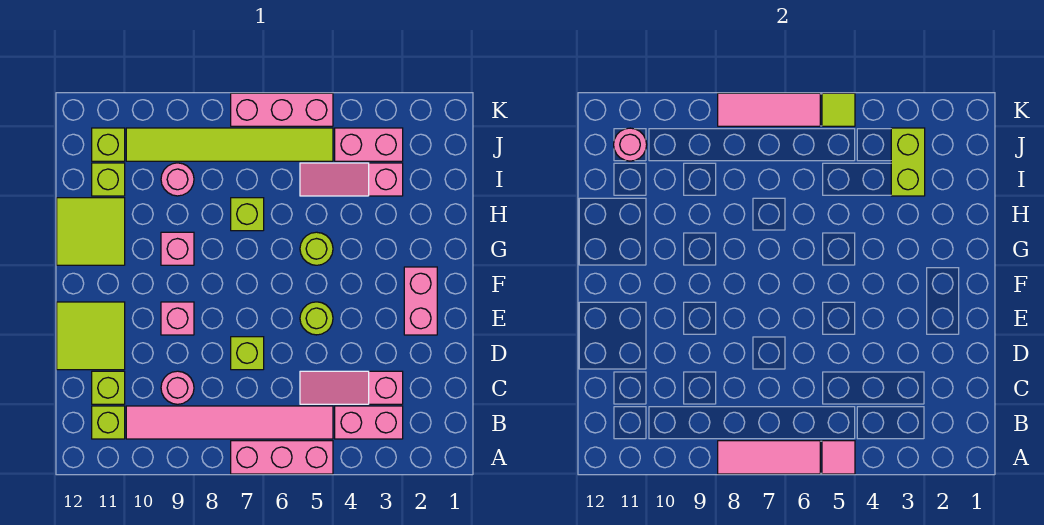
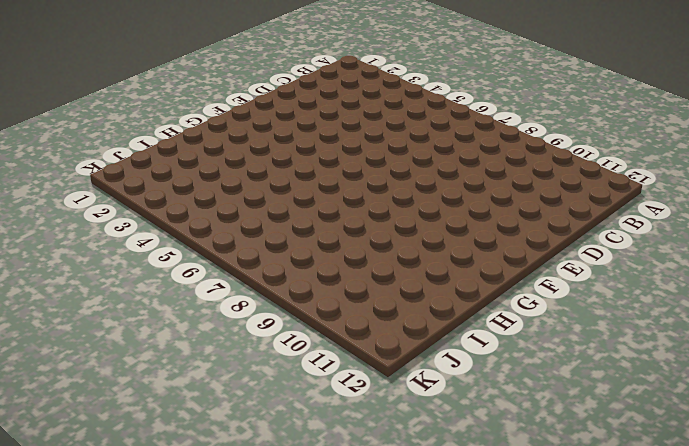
none -> pink 1x3 brick [231,441,333,474]
none -> pink 1x2 brick [335,406,403,439]
none -> pink 1x6 tile [126,406,333,439]

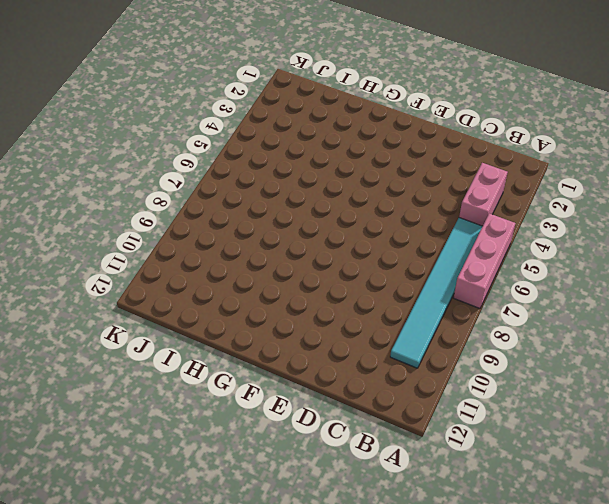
cyan 1x6 tile [390,218,483,368] -> pink 1x6 tile [126,406,333,439]
none -> lime 1x1 brick [92,406,125,439]
none -> pink 1x3 slope [300,371,403,404]
none -> pink 1x1 round brick [161,371,194,404]

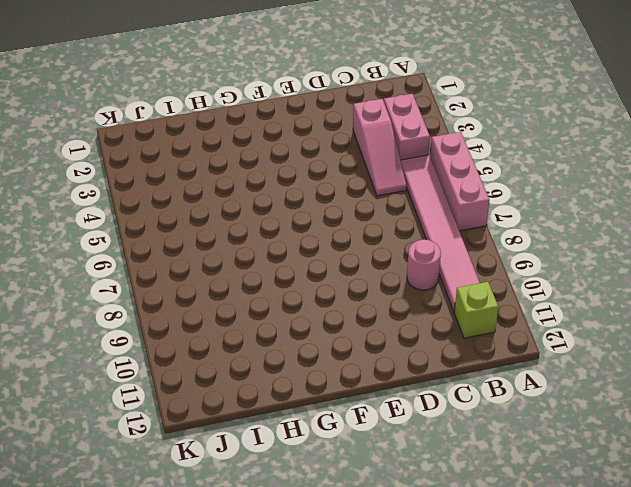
none -> lime 1x1 brick [92,371,125,404]
none -> lime 1x1 brick [231,337,264,370]
none -> lime 2x2 tile [57,302,125,370]

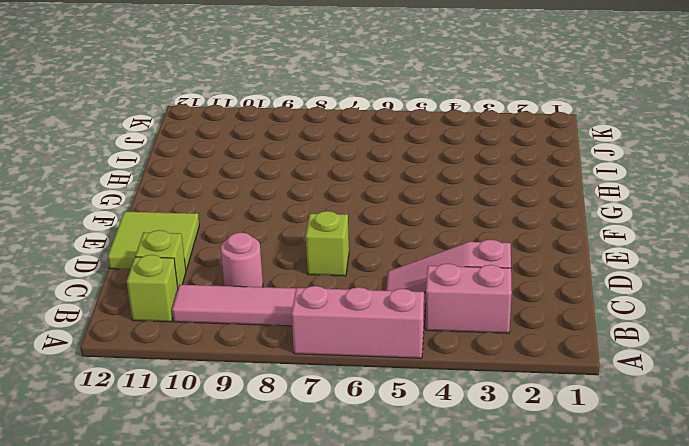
none -> pink 1x2 brick [404,267,437,335]
none -> lime 1x1 round brick [300,302,333,335]
none -> pink 1x1 brick [161,302,194,335]

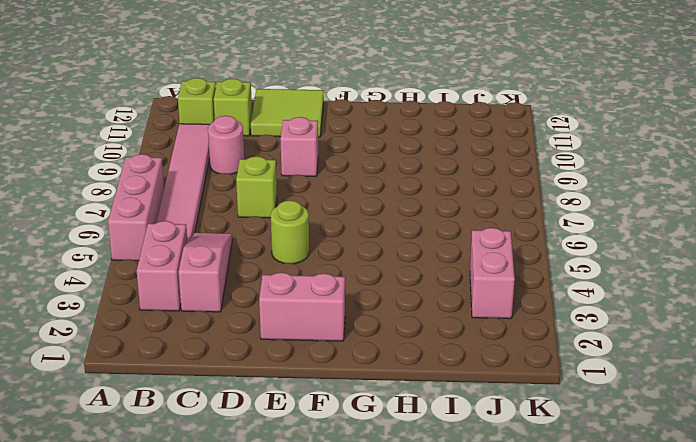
none -> lime 1x1 round brick [300,232,333,265]
none -> pink 1x1 brick [161,232,194,265]
none -> lime 2x2 tile [57,198,125,265]

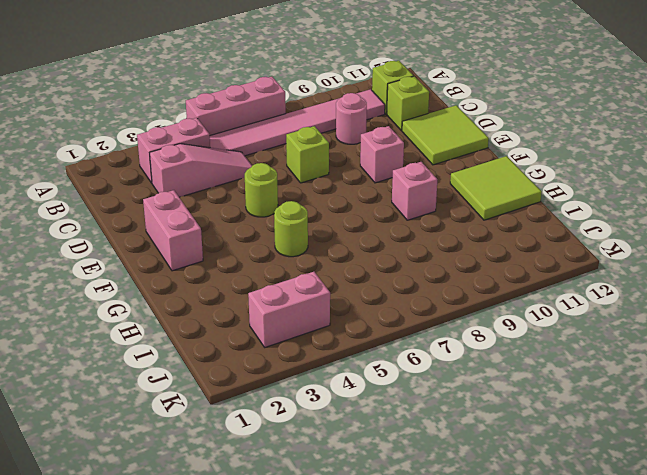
none -> lime 1x1 brick [231,198,264,231]
none -> pink 1x3 slope [300,163,403,196]
none -> pink 1x1 round brick [161,163,194,196]

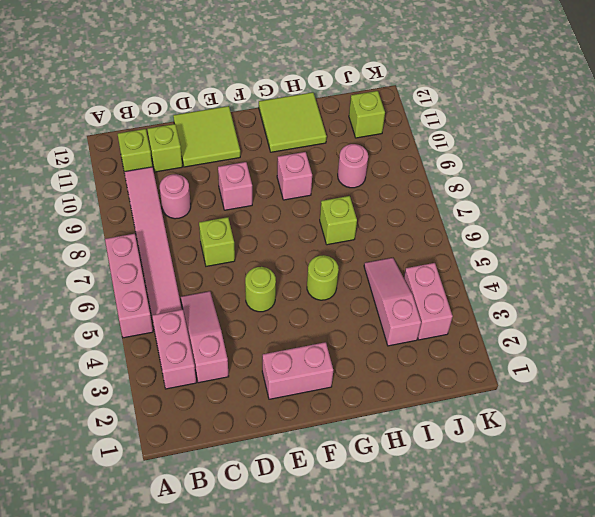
none -> lime 1x1 brick [92,163,125,196]
none -> lime 1x6 tile [126,128,333,161]
none -> pink 1x3 brick [231,93,333,126]

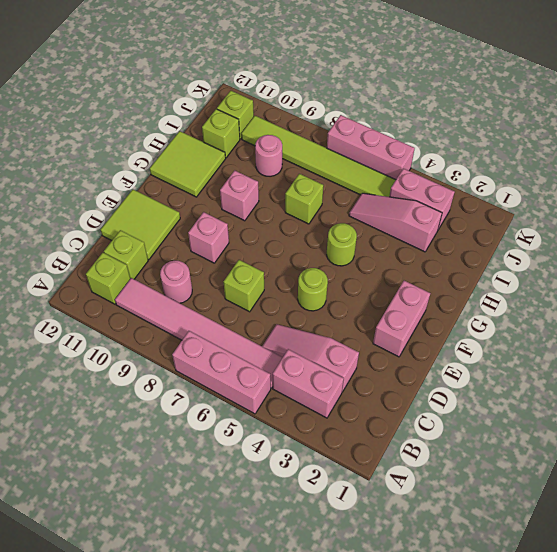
none -> pink 1x1 tile [822,441,855,474]
none -> pink 1x3 tile [718,441,820,474]
none -> lime 1x2 brick [891,128,925,196]

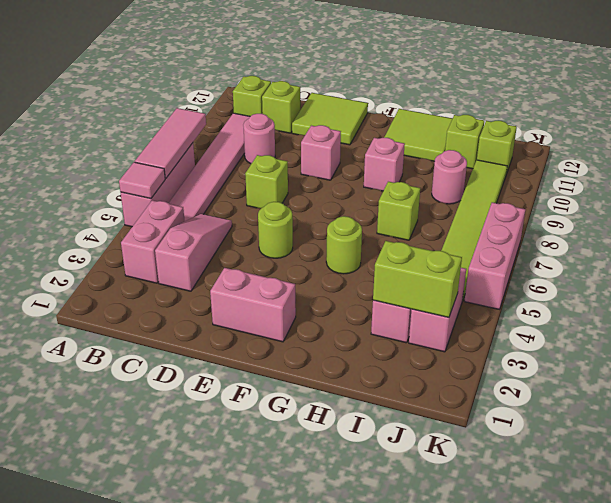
none -> pink 1x1 round brick [614,128,647,161]
none -> lime 1x1 tile [822,93,855,126]
none -> pink 1x3 tile [718,93,820,126]

